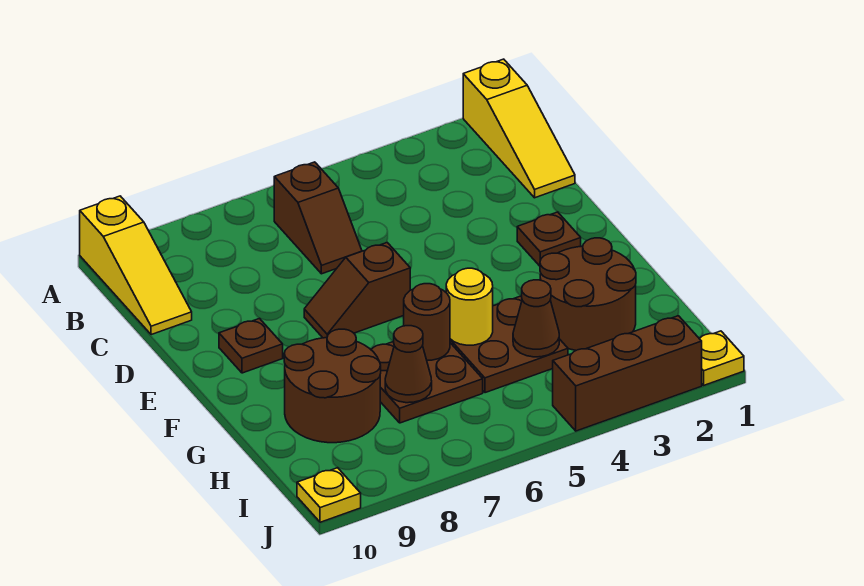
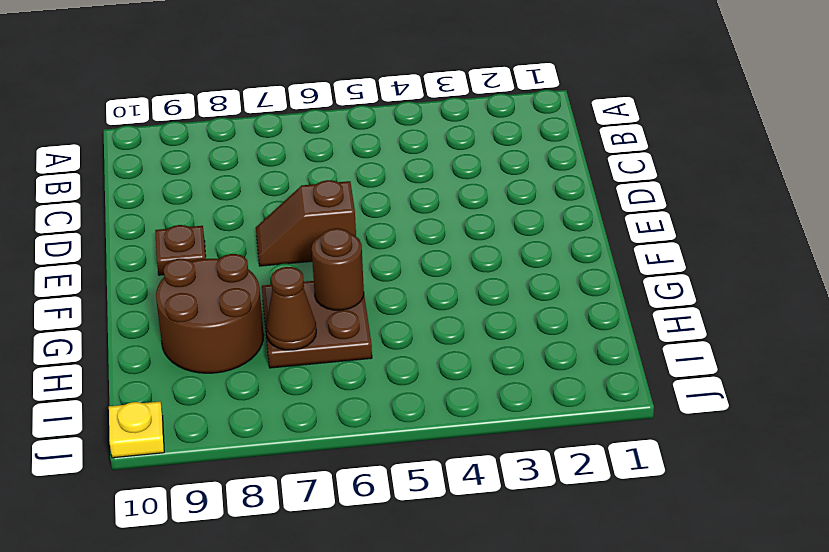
none -> yellow 1x3 slope [463,59,575,198]
none -> yellow 1x3 slope [80,196,192,335]
none -> brown 1x2 slope [274,162,362,274]

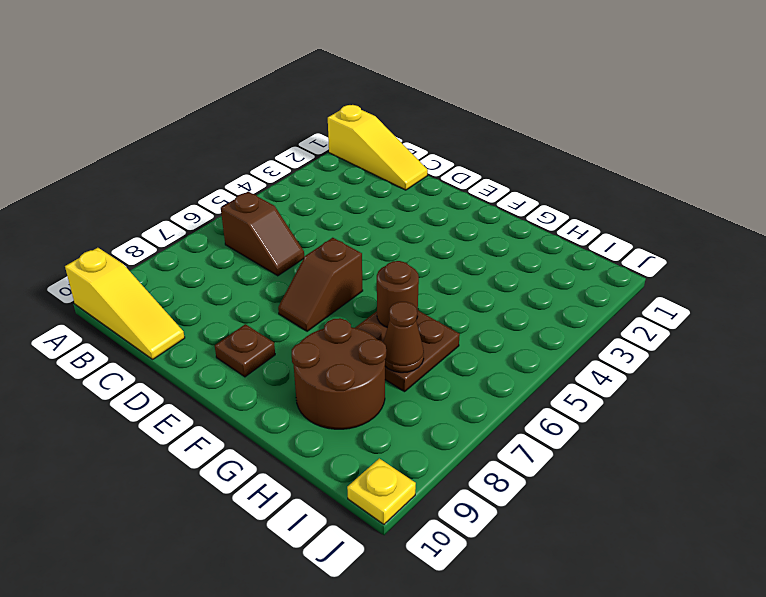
none -> brown 1x1 plate [517,212,581,266]
none -> brown 2x2 round brick [540,238,636,350]
none -> brown 2x2 plate [450,296,568,393]

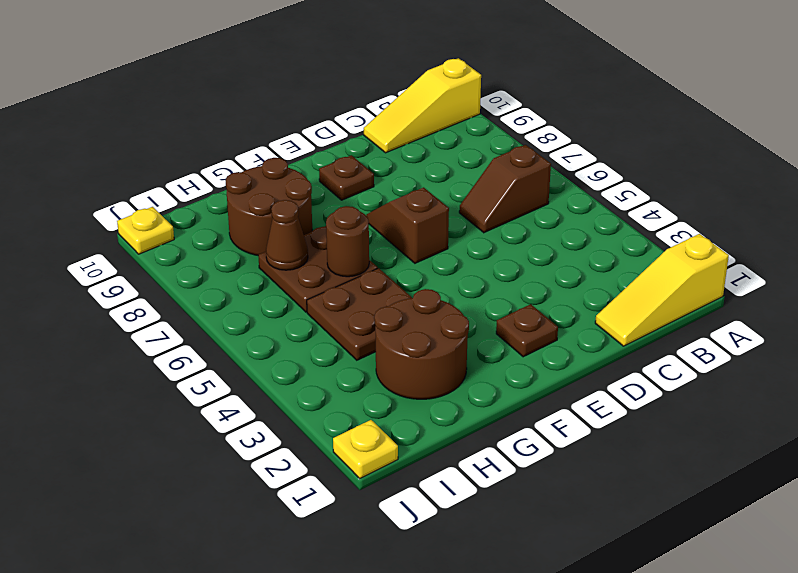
none -> brown 1x3 brick [553,316,702,431]
none -> yellow 1x1 round brick [446,268,493,345]
none -> brown 1x1 cone [513,280,559,357]

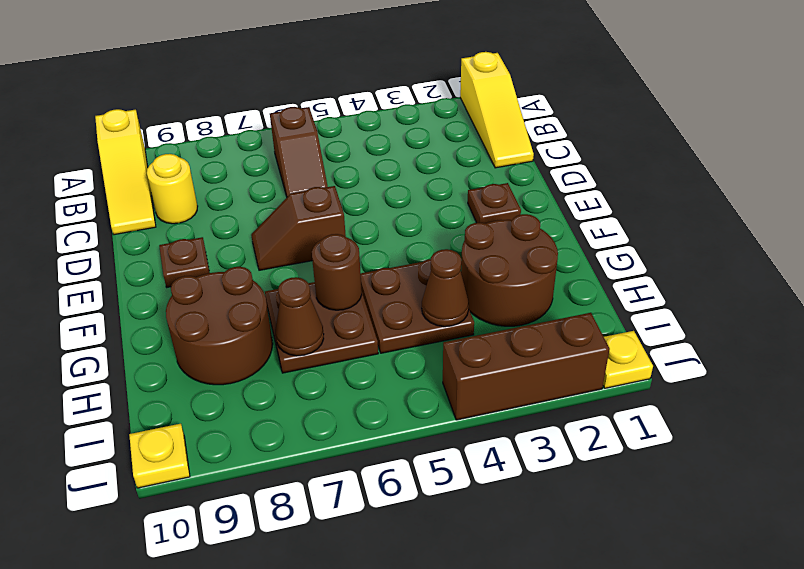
yellow 1x1 round brick [147,154,198,224] -> yellow 1x1 round brick moved to [446,268,493,345]

